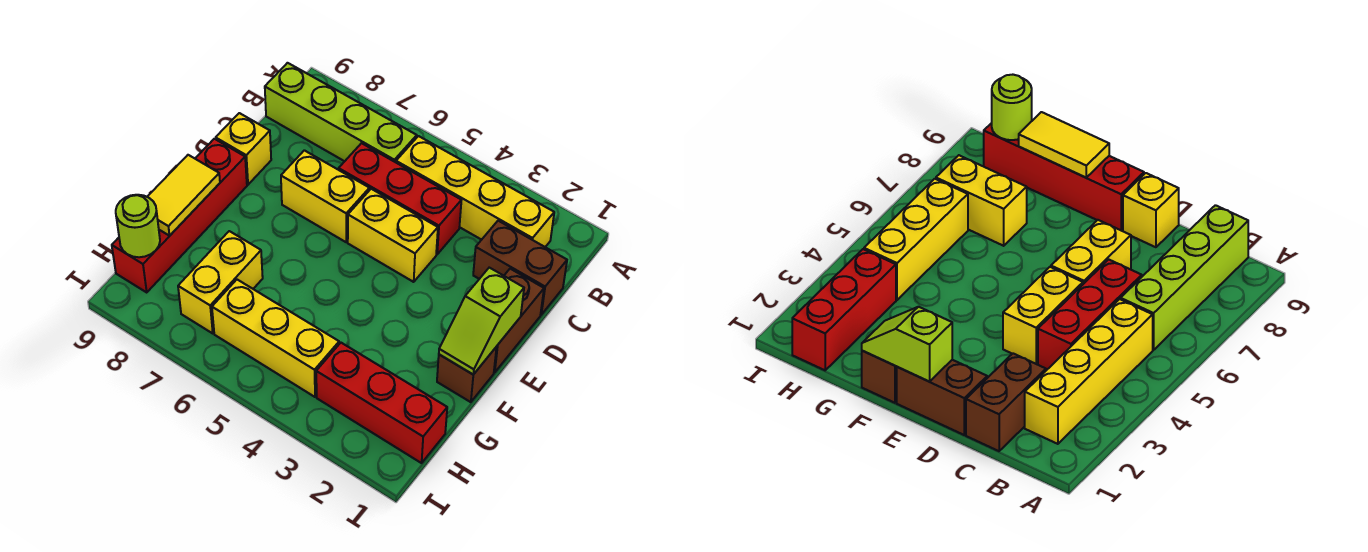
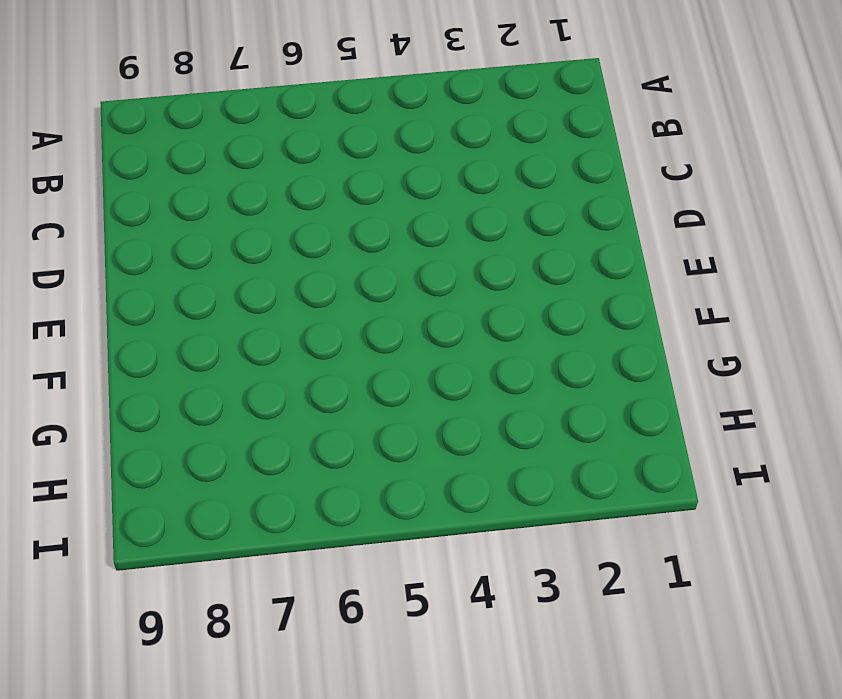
none -> yellow 1x4 brick [396,136,554,247]
none -> lime 1x4 brick [265,63,417,162]
none -> brown 1x2 brick [473,221,567,315]

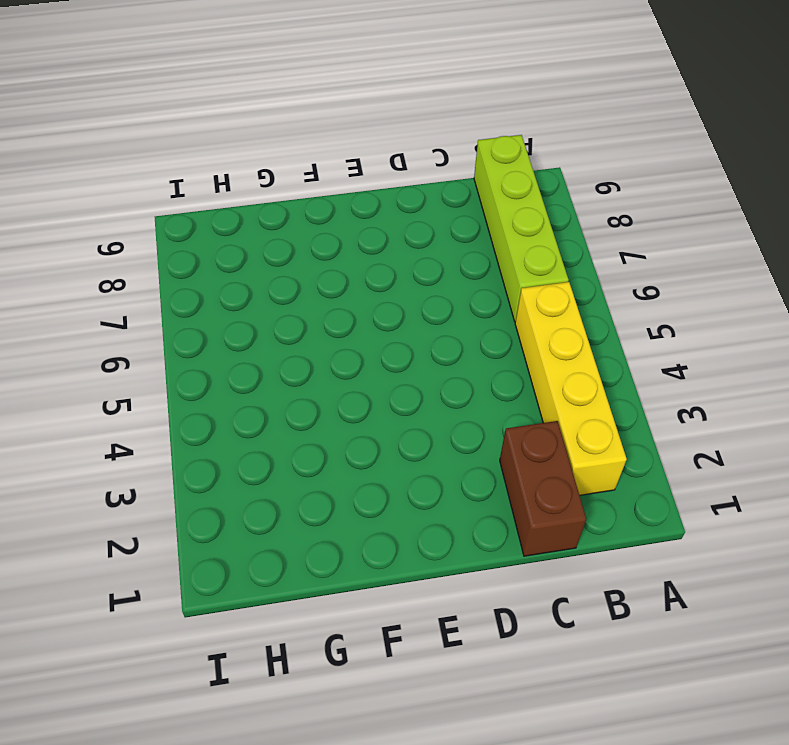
none -> red 1x3 brick [339,143,461,254]
none -> brown 1x2 brick [494,269,544,373]
none -> yellow 1x2 brick [348,189,438,282]

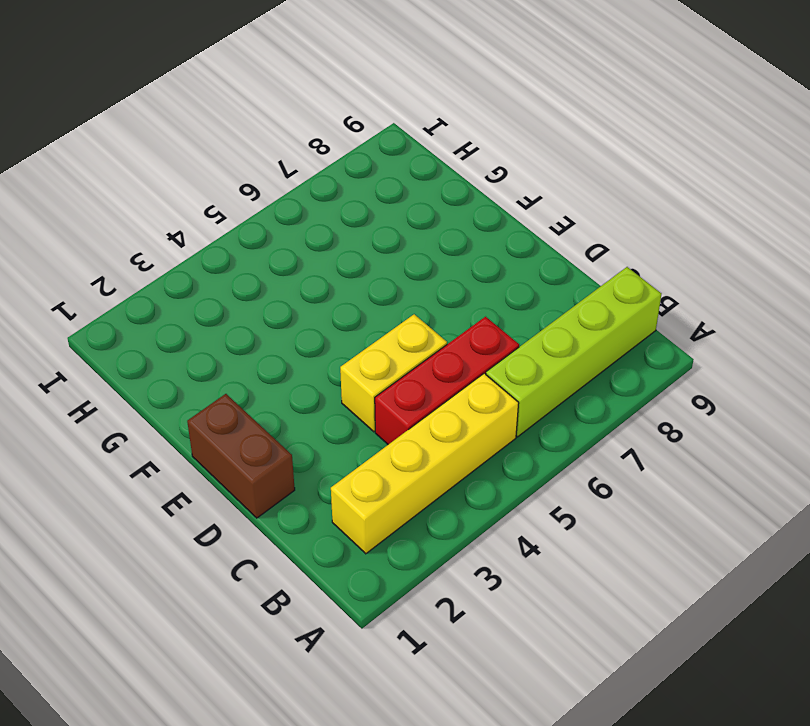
none -> brown 1x2 brick [473,221,567,315]
none -> yellow 1x2 brick [281,150,369,242]
none -> yellow 1x1 brick [216,113,271,185]

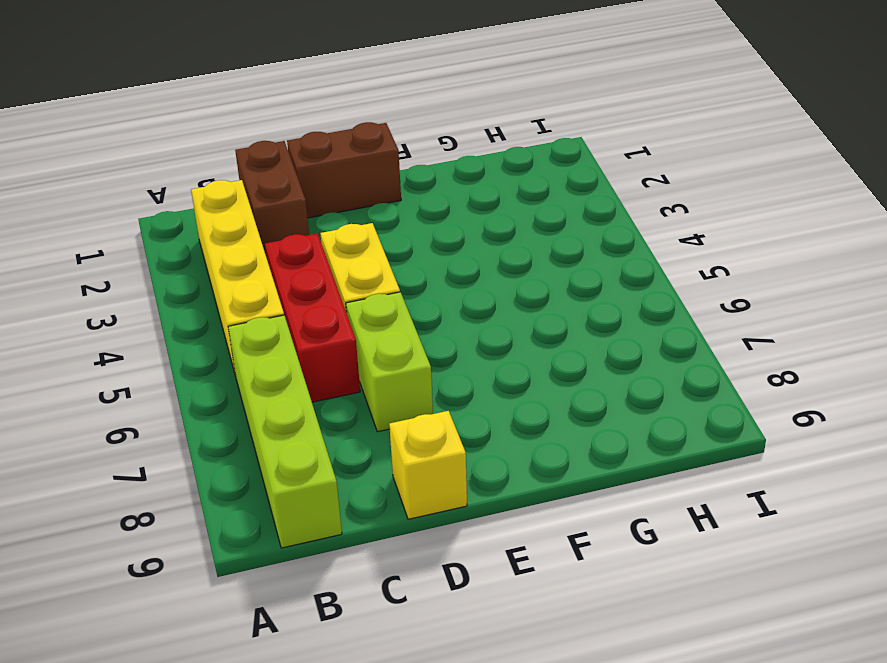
lime 1x2 brick [346,292,433,432] -> yellow 1x2 brick [281,150,369,242]
none -> red 1x4 brick [112,139,247,292]
none -> brown 1x1 brick [437,347,497,402]
none -> yellow 1x2 brick [178,231,263,333]

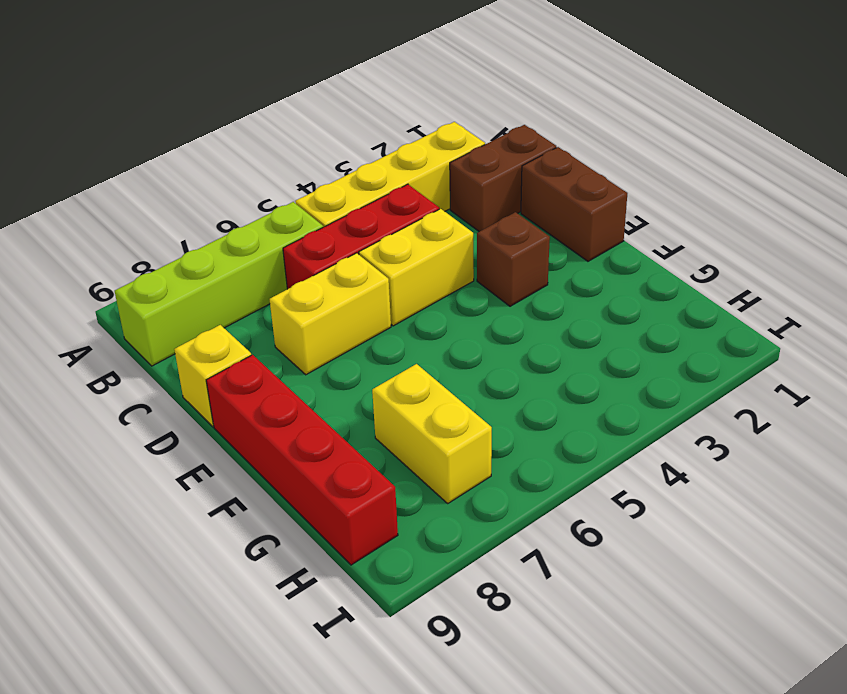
brown 1x1 brick [477,212,550,306] -> brown 1x1 brick moved to [437,347,497,402]
none -> red 1x3 brick [316,343,447,463]
none -> yellow 1x3 brick [212,280,339,397]
none -> lime 1x2 slope [439,268,524,375]

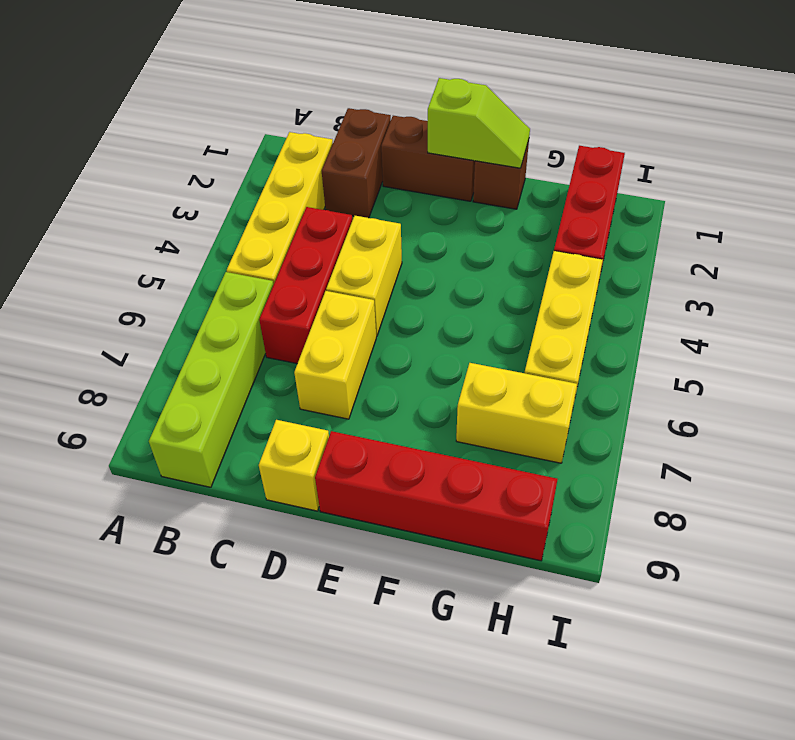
none -> yellow 1x2 tile [147,155,220,236]
none -> lime 1x1 round brick [116,195,160,257]

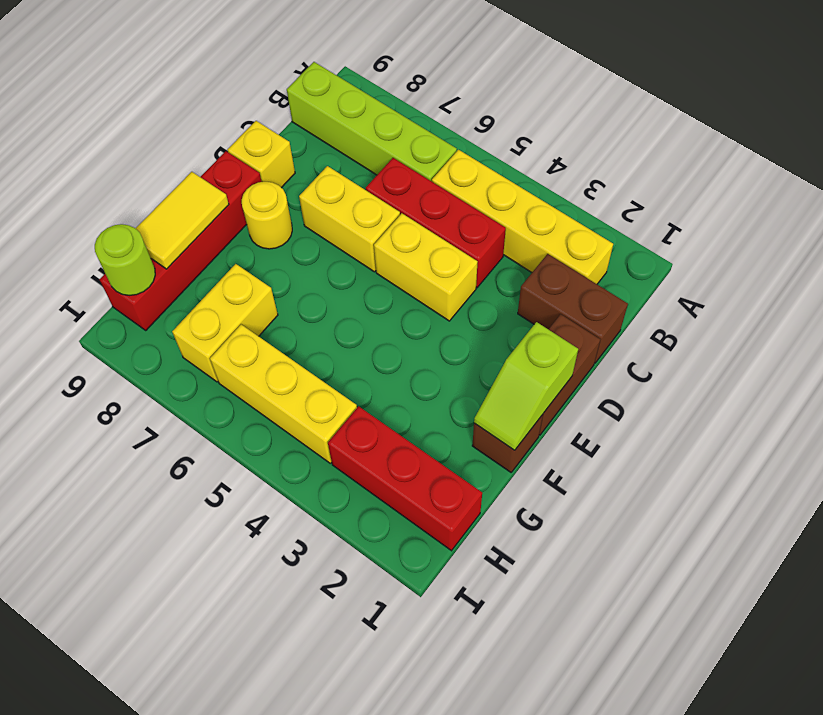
yellow 1x1 round brick [242,182,292,249] -> none

